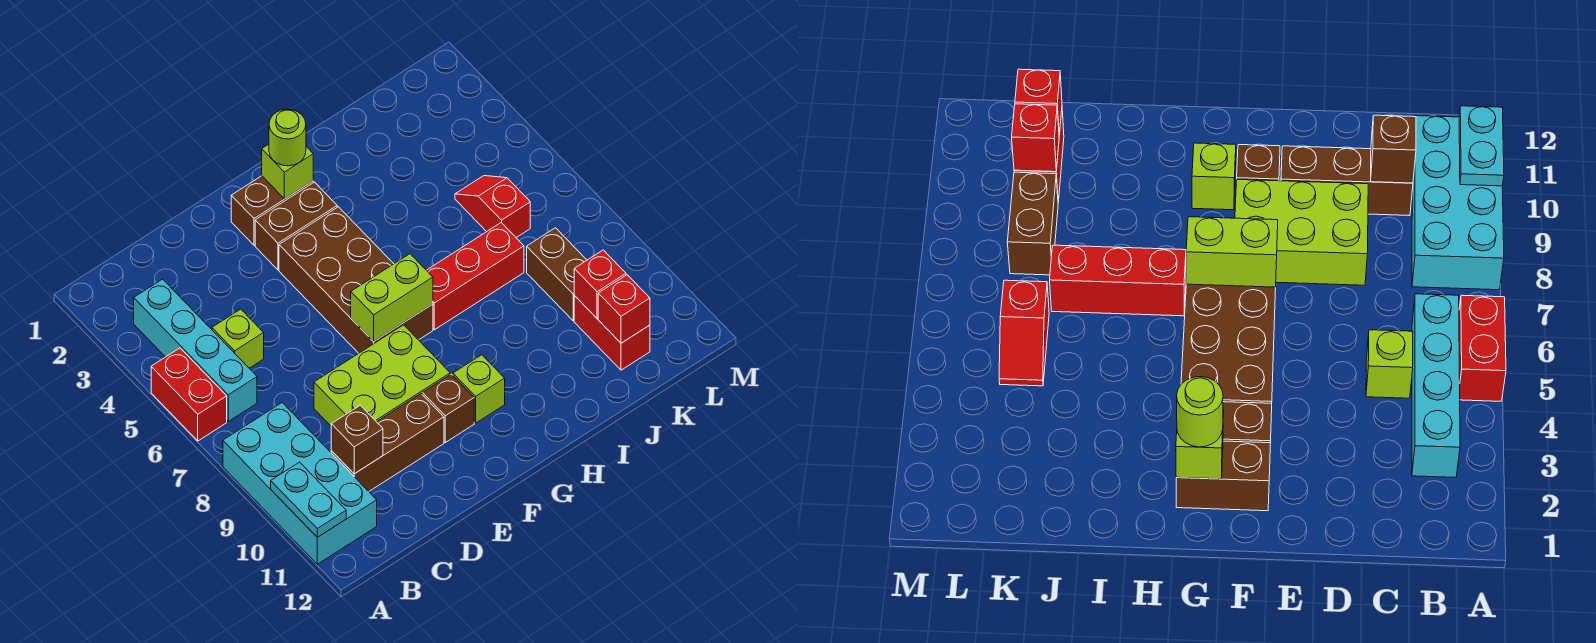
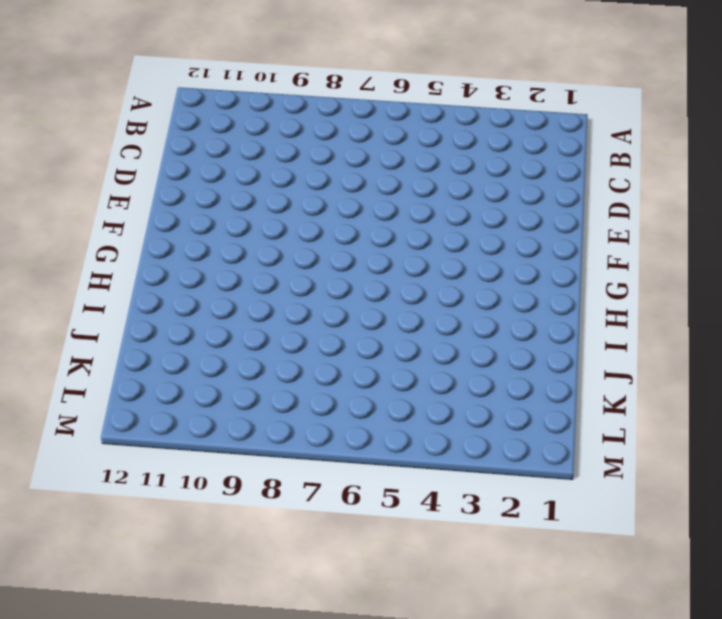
none -> red 1x2 brick [151,348,227,441]
none -> cyan 2x4 brick [223,403,377,564]
none -> cyan 1x4 brick [134,279,257,421]

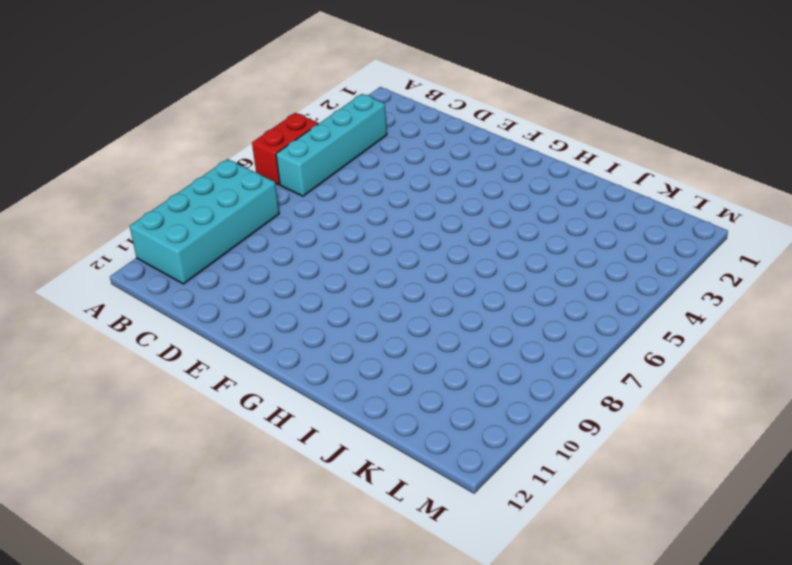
none -> lime 1x1 brick [212,309,264,368]
none -> brown 1x3 brick [331,394,444,491]
none -> lime 2x3 brick [314,325,450,426]

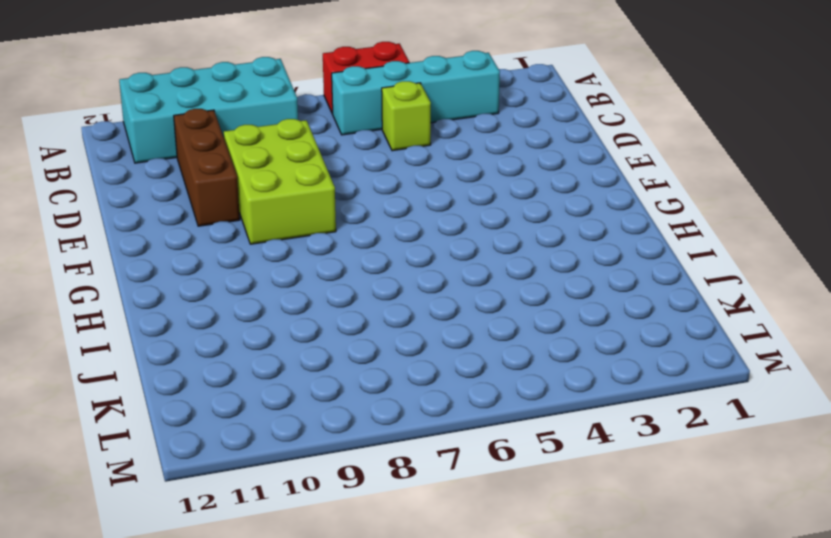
none -> brown 1x2 brick [231,176,313,245]
none -> brown 1x2 brick [255,182,337,270]
none -> brown 2x4 brick [279,207,433,353]

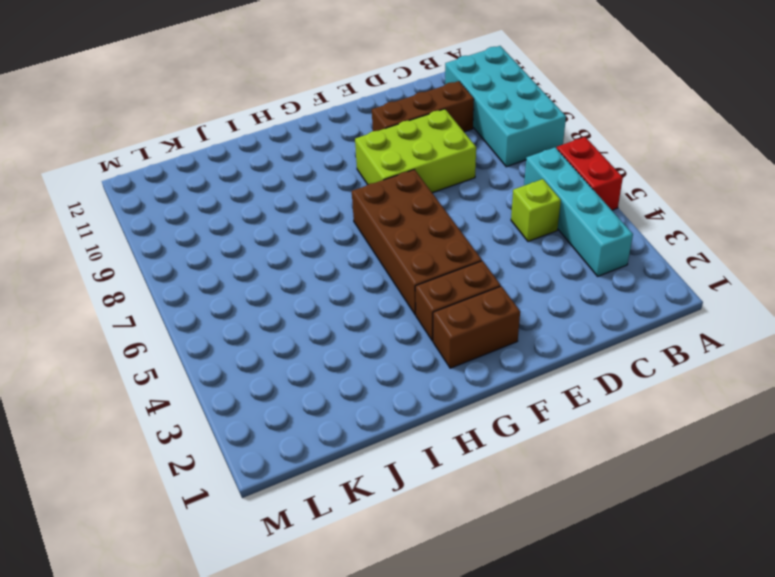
none -> brown 1x1 brick [423,374,474,442]
none -> lime 1x1 brick [453,355,505,423]
none -> red 1x3 brick [427,223,524,330]

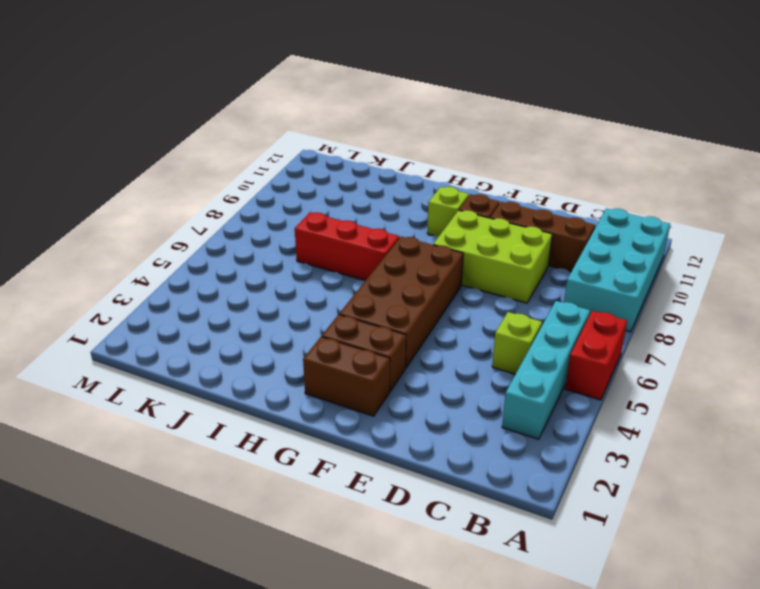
none -> red 1x2 slope [455,176,530,238]
none -> brown 1x2 brick [527,228,587,321]
none -> red 1x2 brick [574,296,650,370]

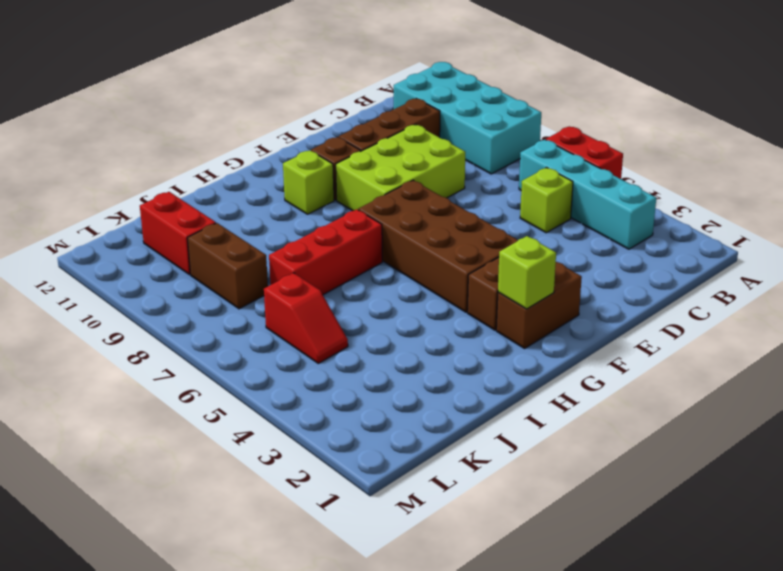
none -> cyan 1x2 plate [271,462,346,537]
none -> brown 1x1 brick [331,405,383,474]
none -> lime 1x2 brick [351,254,433,342]

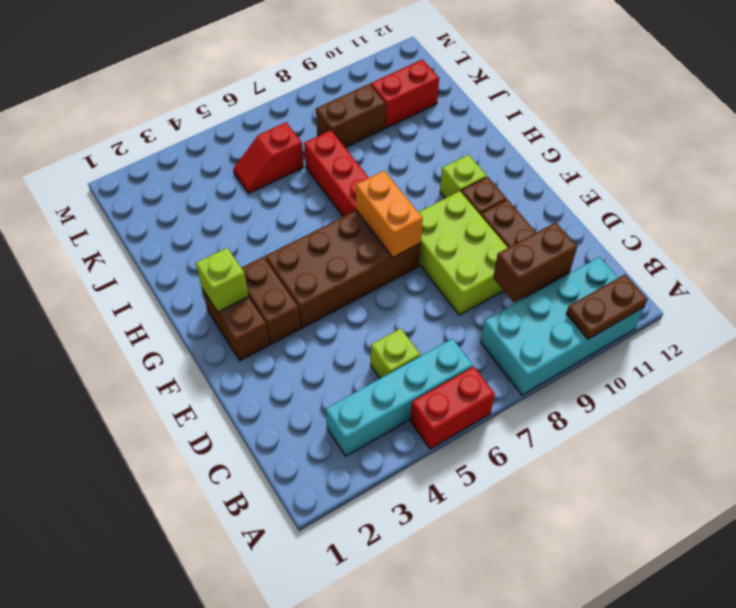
brown 1x2 plate [566,274,648,339] -> cyan 1x2 plate [271,462,346,537]
brown 1x2 brick [493,222,577,302] -> brown 1x1 brick [331,405,383,474]
orange 1x2 brick [356,171,423,257] -> lime 1x2 brick [351,254,433,342]
none -> red 1x1 brick [574,250,626,318]
none -> red 1x1 brick [598,275,650,343]
none -> lime 1x1 round brick [269,109,306,166]

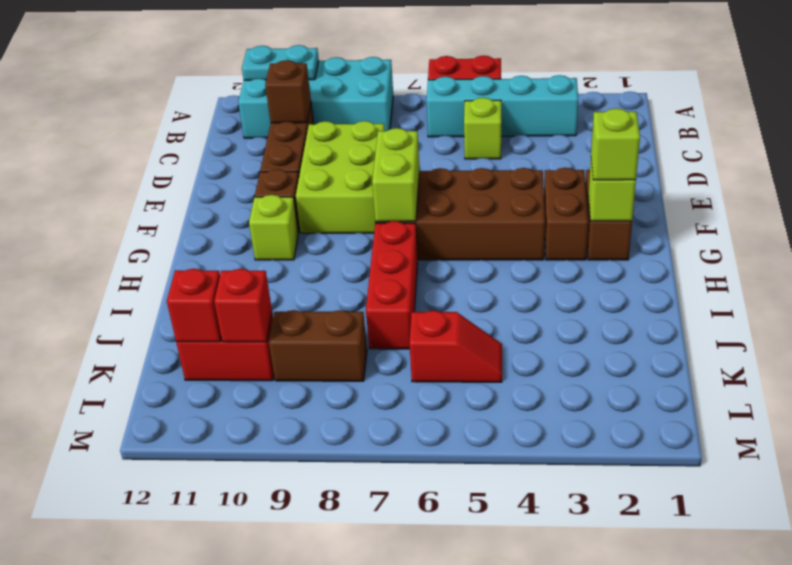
lime 1x1 brick [591,108,640,180] -> lime 1x1 round brick [269,109,306,166]

